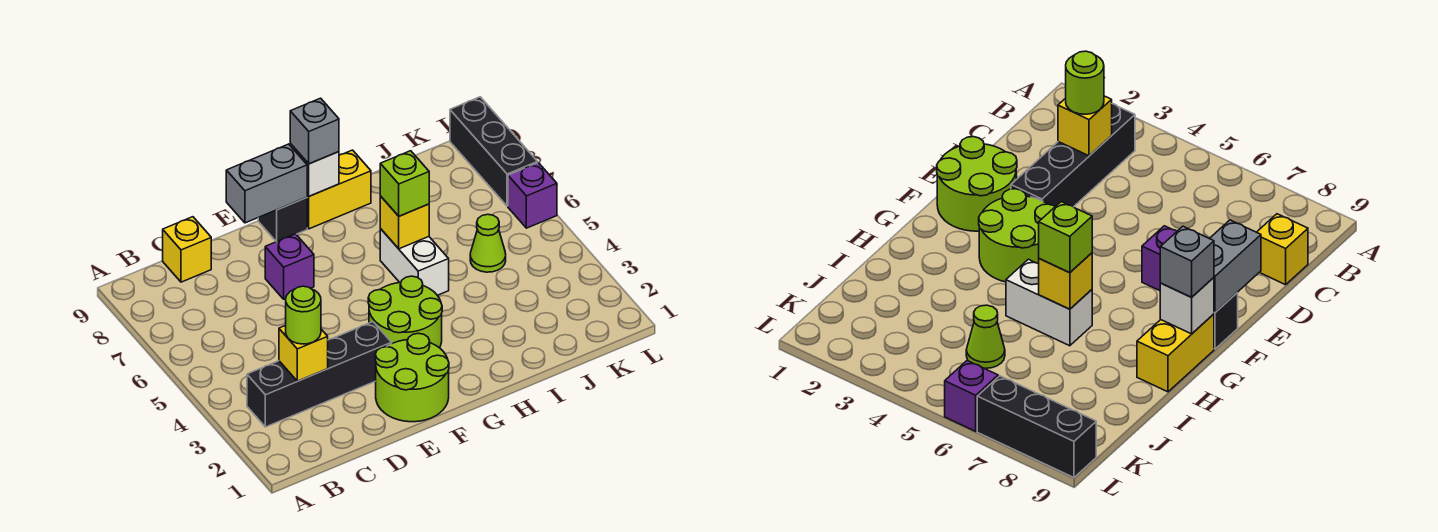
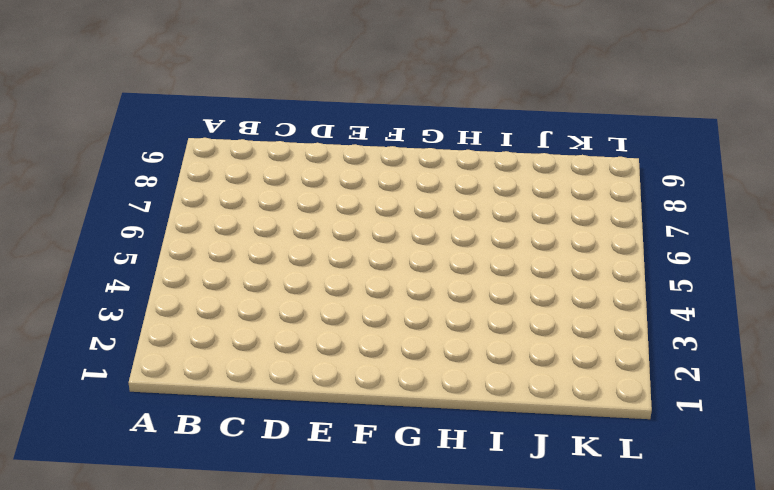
none -> black 1x4 brick [247,322,392,427]
none -> yellow 1x1 brick [163,217,211,282]
none -> lime 2x2 round brick [375,333,449,422]

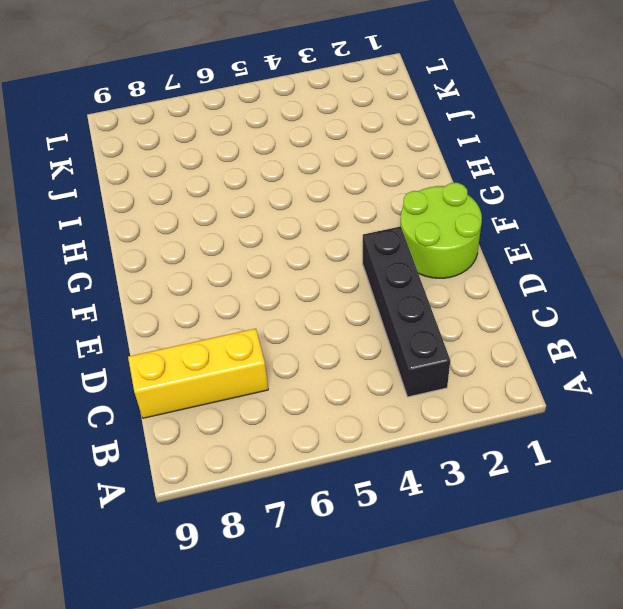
yellow 1x3 brick [128,329,268,418] -> yellow 1x1 brick [163,217,211,282]
none -> purple 1x1 brick [265,234,314,299]
none -> lime 2x2 round brick [368,276,442,348]
none -> black 1x1 brick [258,198,307,242]

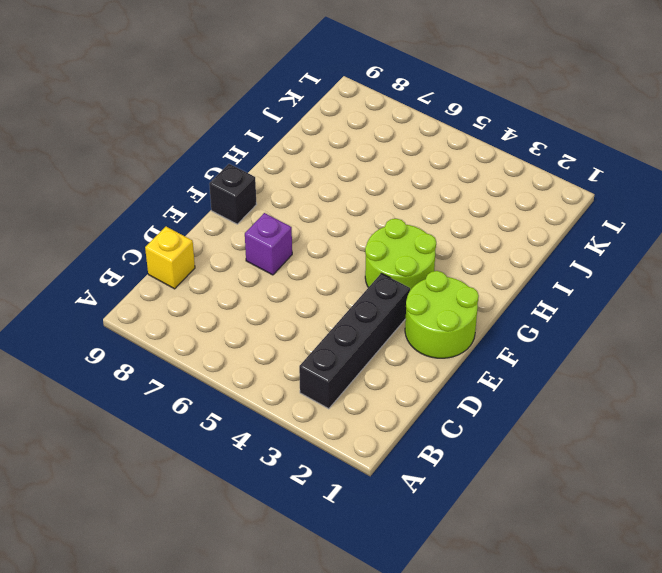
none -> yellow 1x2 brick [307,150,371,229]
none -> white 1x2 brick [380,229,449,295]
none -> lime 1x1 cone [470,214,506,272]

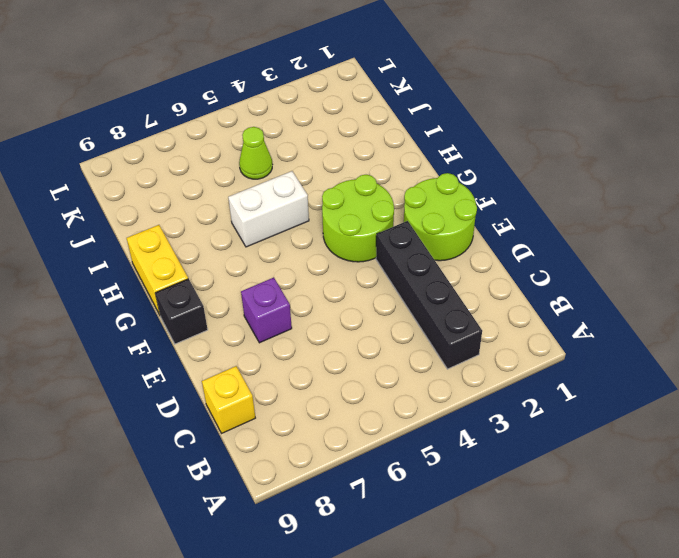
none -> purple 1x1 brick [508,163,557,228]
none -> black 1x3 brick [450,97,538,206]
none -> yellow 1x1 brick [279,325,328,381]

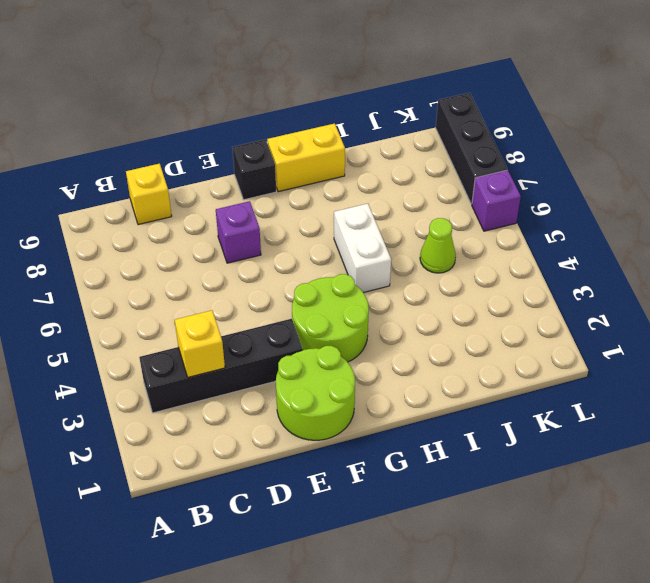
none -> grey 1x2 brick [226,144,307,223]
none -> white 1x1 brick [290,144,339,196]
none -> yellow 1x1 brick [380,196,429,249]

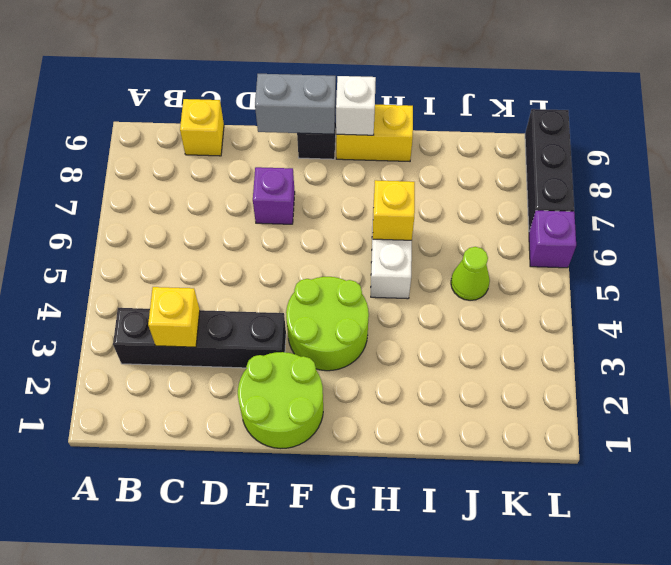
none -> lime 1x1 round brick [286,286,321,344]
none -> grey 1x1 brick [290,98,339,164]
none -> lime 1x1 brick [380,151,429,216]

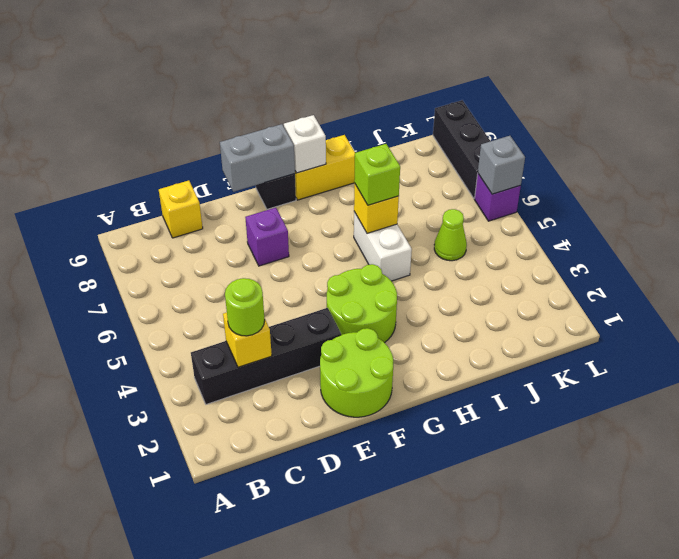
grey 1x1 brick [478,136,525,194] -> grey 1x1 brick moved to [290,98,339,164]

